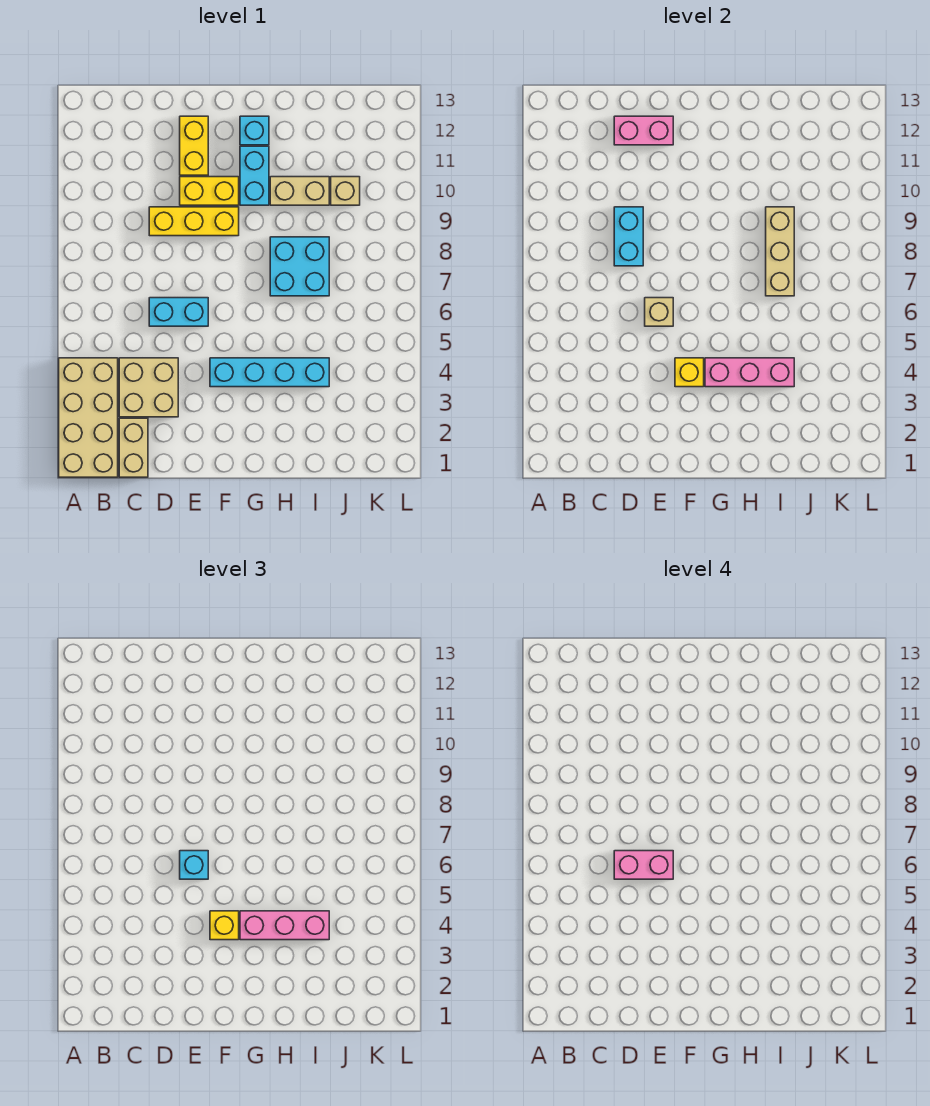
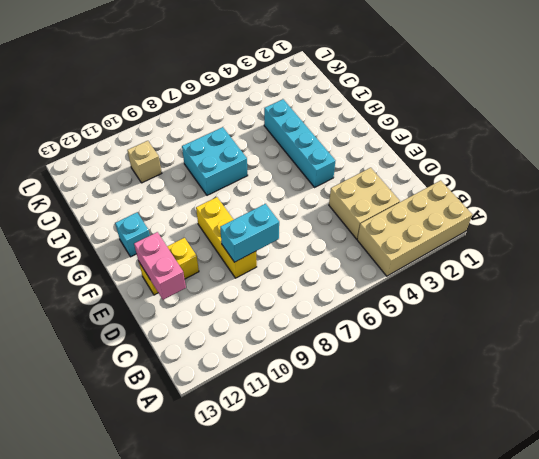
none -> tan 1x2 brick [119,418,148,477]
none -> cyan 1x2 brick [149,298,208,326]
none -> yellow 1x2 brick [180,177,239,205]

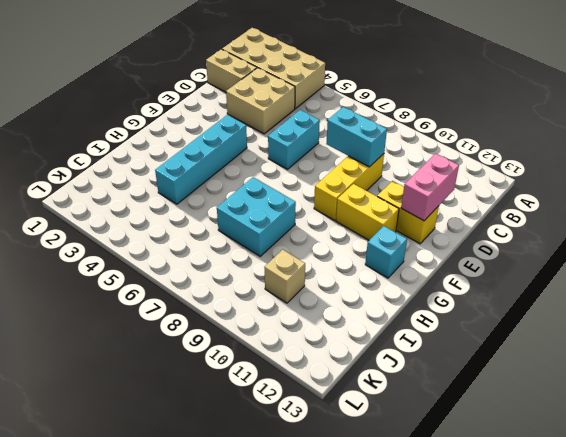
yellow 1x2 brick [336,184,399,240] -> yellow 1x2 brick turned to [180,177,239,205]
none -> cyan 1x2 brick [240,146,269,205]
none -> tan 1x2 brick [270,177,329,205]
none -> tan 1x1 brick [645,298,673,326]

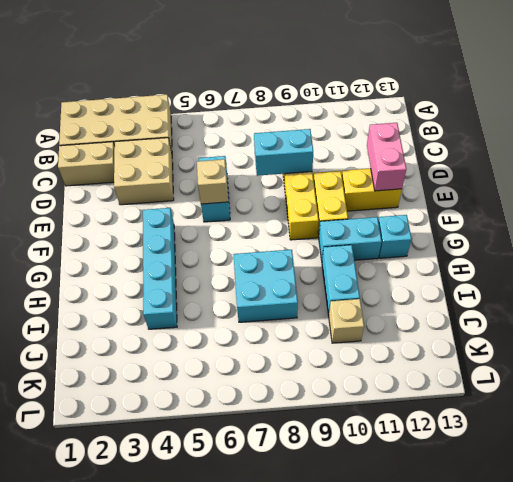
cyan 1x2 brick [322,245,360,315] -> tan 1x2 brick [270,177,329,205]
none -> yellow 1x1 brick [675,358,704,387]
none -> pink 1x3 brick [705,358,794,387]
none -> tan 1x3 brick [766,207,794,296]

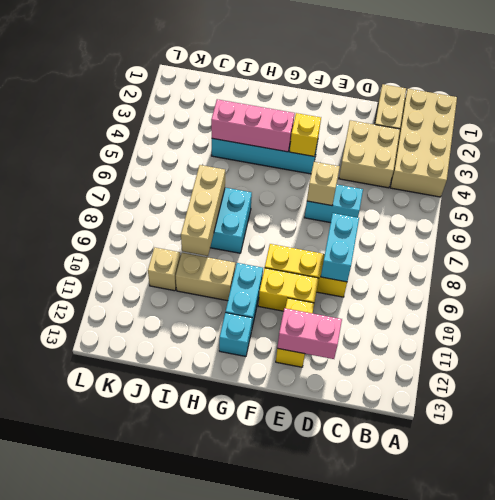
none -> cyan 1x1 brick [180,851,208,879]
none -> yellow 1x1 brick [210,911,239,940]
none -> pink 1x3 brick [240,911,329,940]

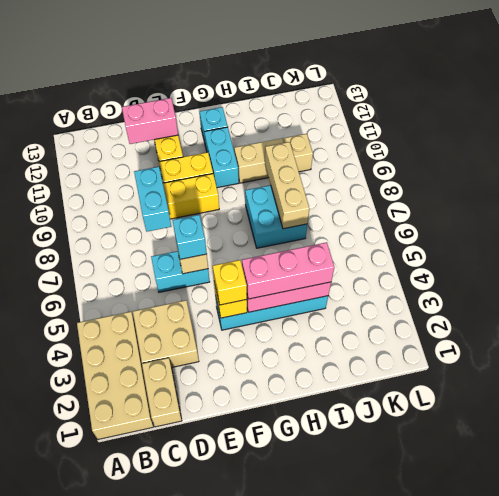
none -> pink 1x2 brick [614,851,673,879]

